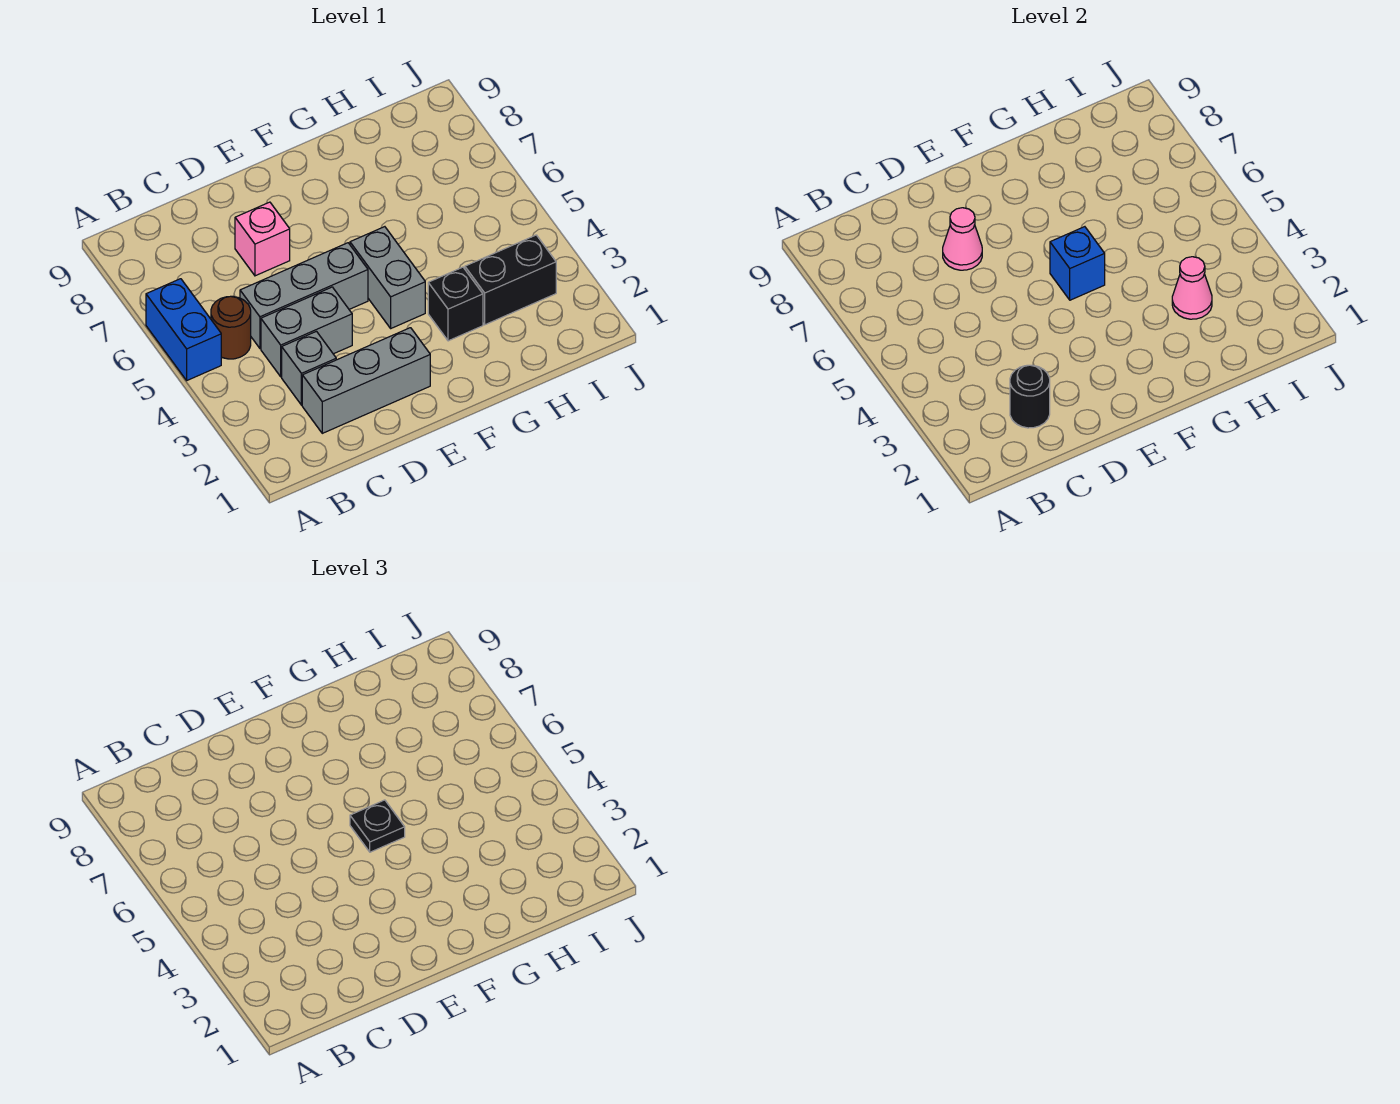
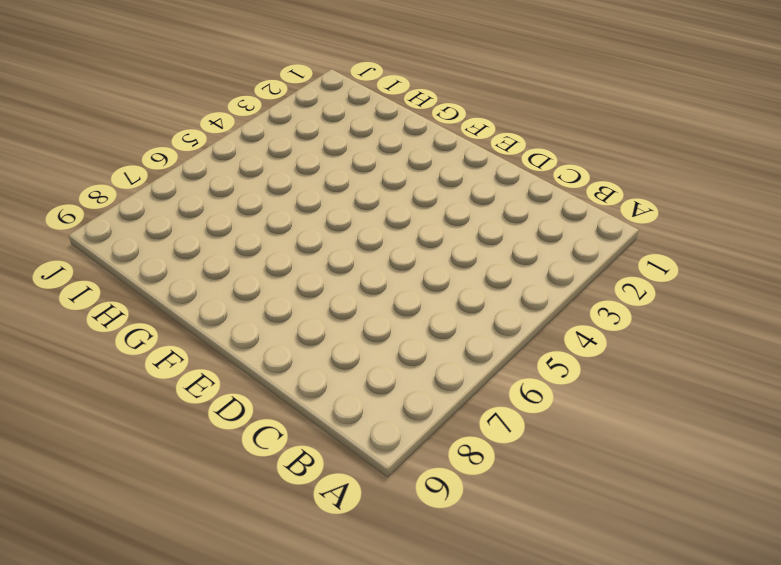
none -> blue 1x2 brick [146,279,221,380]
none -> brown 1x1 round brick [211,296,251,359]
none -> grey 1x3 brick [302,328,430,433]

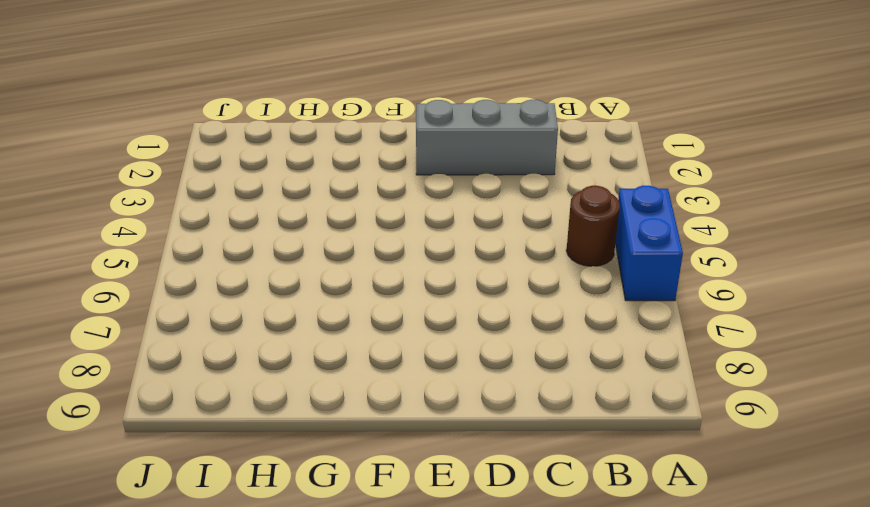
none -> grey 1x1 brick [282,331,336,405]
none -> grey 1x2 brick [261,287,352,377]
none -> grey 1x3 brick [240,243,368,348]

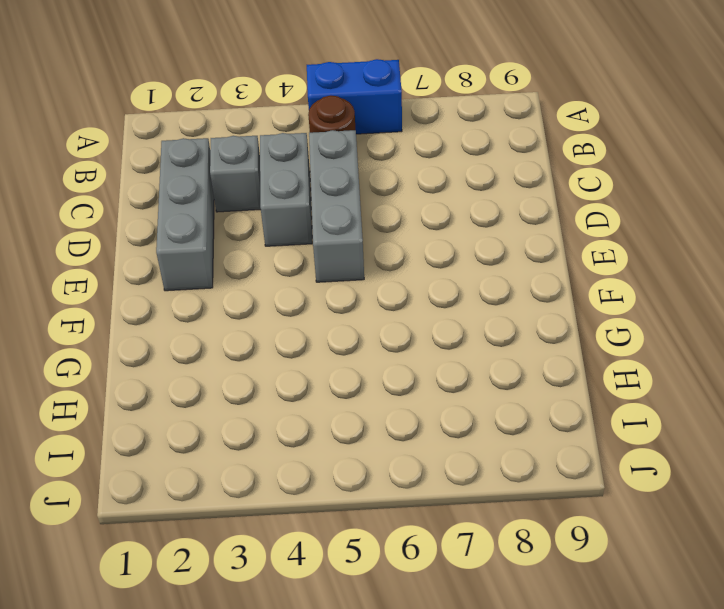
none -> pink 1x1 brick [235,202,290,276]
none -> grey 1x2 brick [350,227,425,328]
none -> black 1x1 brick [428,267,483,341]

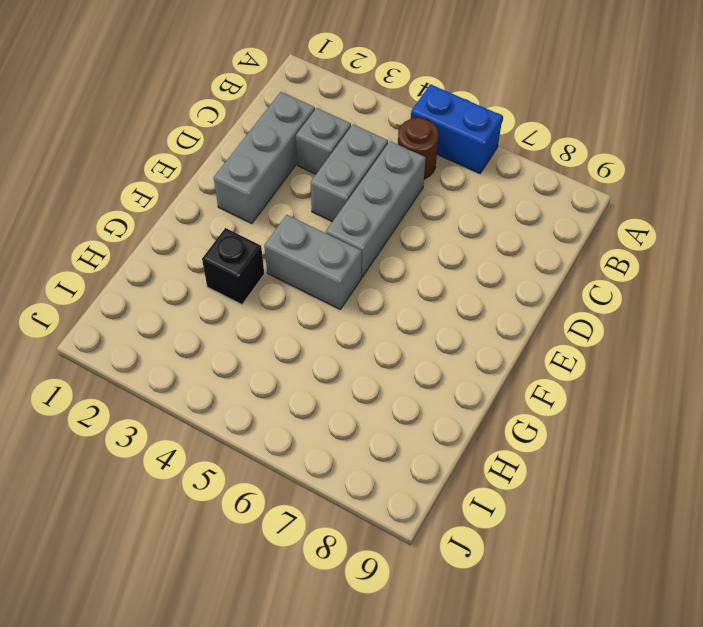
none -> pink 1x1 brick [235,202,290,276]
none -> black 1x2 brick [465,235,556,325]
none -> black 1x1 round brick [1010,365,1050,428]

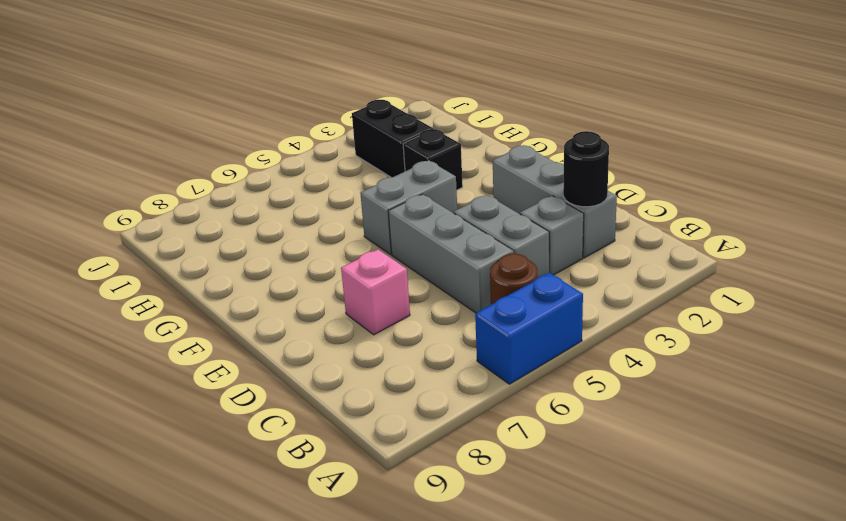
none -> pink 1x1 cone [943,208,982,270]
none -> blue 1x1 brick [1050,227,1105,300]
none -> pink 1x1 cone [1172,257,1212,319]

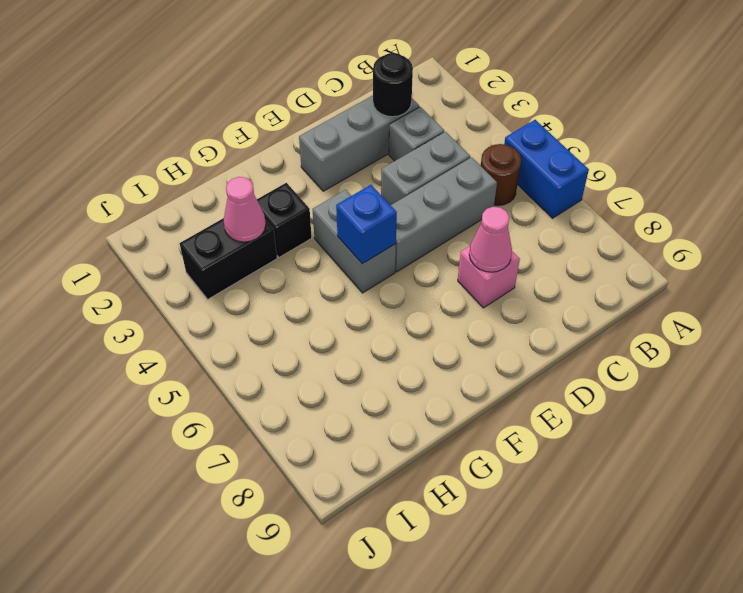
none -> black 1x1 plate [350,800,405,852]

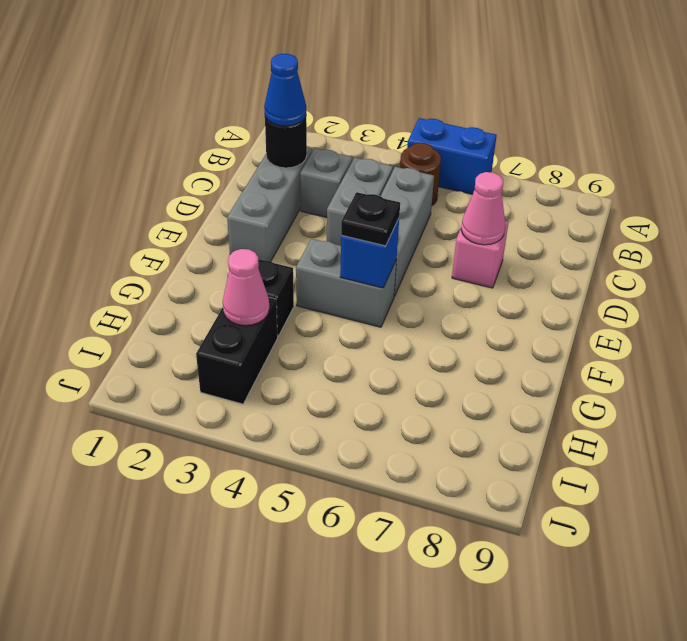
blue 1x1 cone [264,54,306,126] -> none

